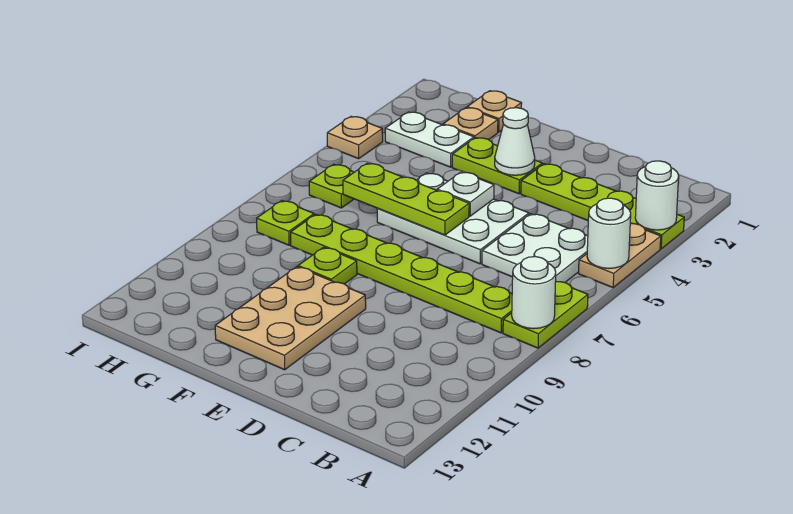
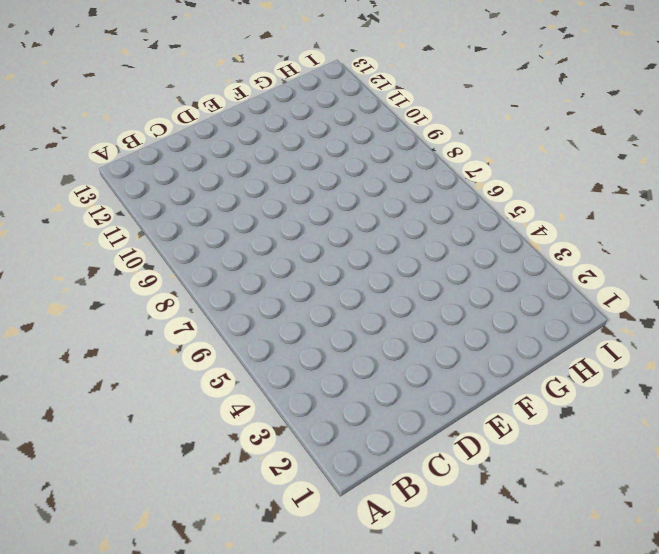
none -> lime 1x4 plate [521,164,684,249]
none -> tan 1x2 plate [579,224,661,287]
none -> lime 1x2 plate [503,282,588,348]

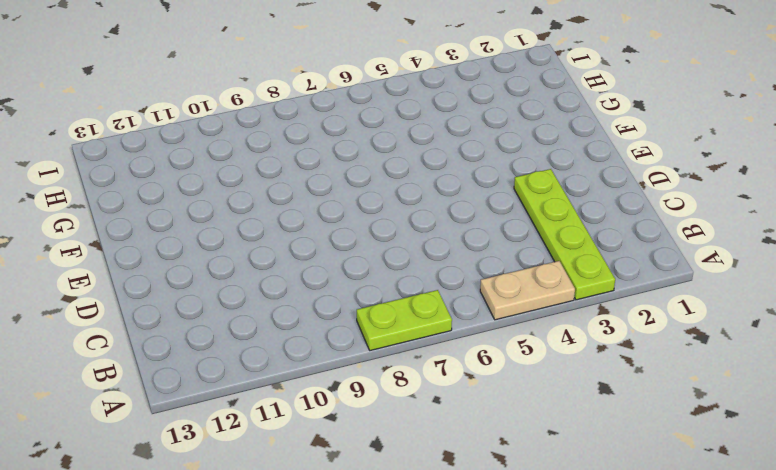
none -> white 2x2 plate [482,214,588,283]
none -> lime 1x6 plate [291,214,512,333]
none -> white 2x3 plate [377,173,529,264]

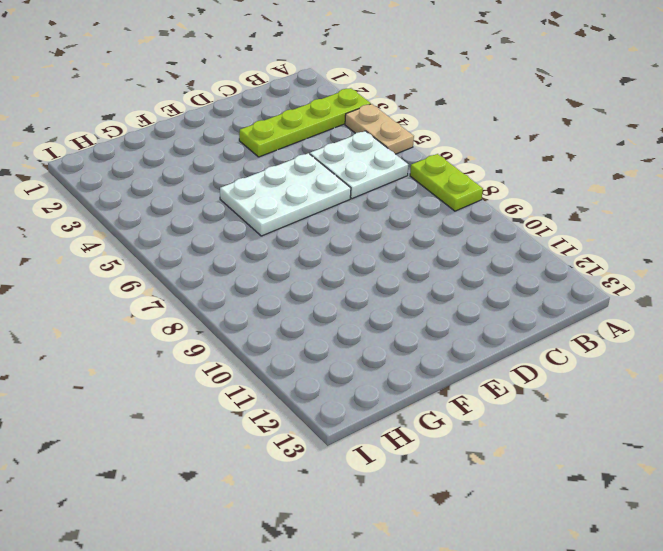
none -> lime 1x6 plate [291,214,512,333]
none -> lime 1x2 plate [452,138,542,194]
none -> tan 2x3 plate [215,267,366,370]

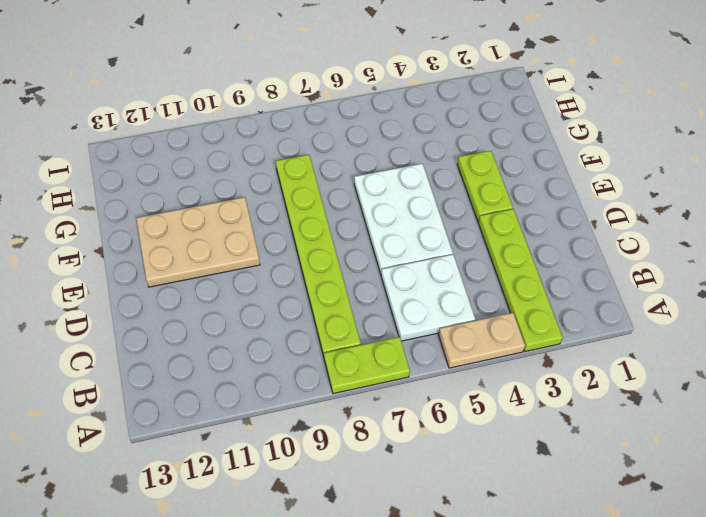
none -> lime 1x1 plate [298,247,357,284]
none -> tan 1x1 plate [467,91,522,132]
none -> tan 1x1 plate [443,108,498,140]

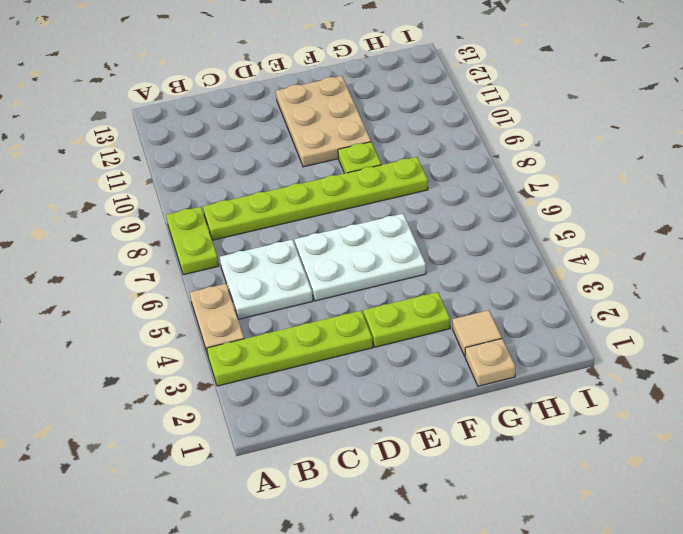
tan 1x1 tile [452,310,502,356] -> tan 1x1 plate [443,108,498,140]
none -> white 1x2 plate [385,112,474,167]
none -> lime 1x1 plate [309,164,354,208]
none -> lime 1x1 plate [257,201,314,245]

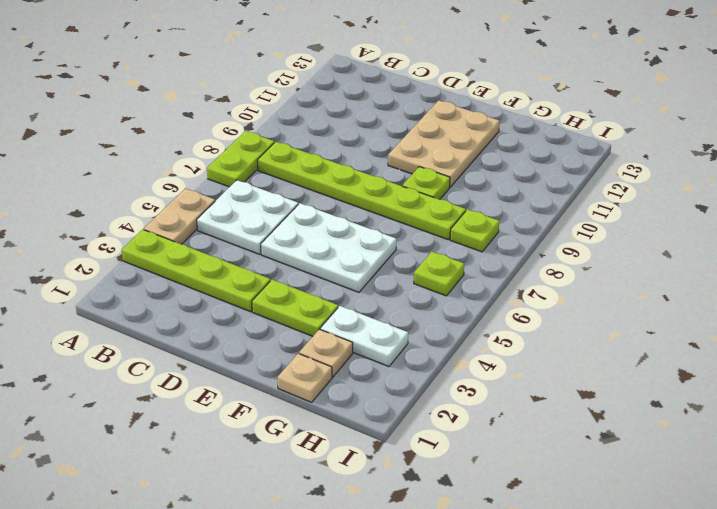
none -> tan 1x1 plate [327,116,383,159]
none -> white 1x1 round brick [635,161,679,230]
none -> white 1x1 round brick [587,198,631,268]

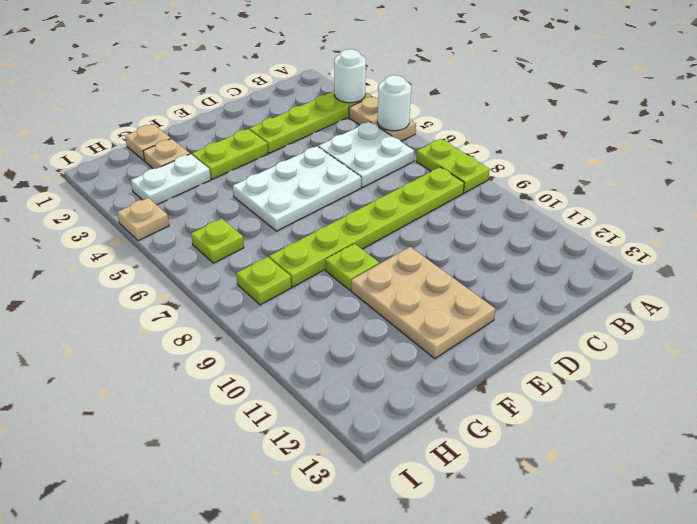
none -> white 1x1 round brick [512,257,556,329]
none -> white 1x1 cone [495,108,535,175]
none -> white 1x1 plate [437,172,494,216]

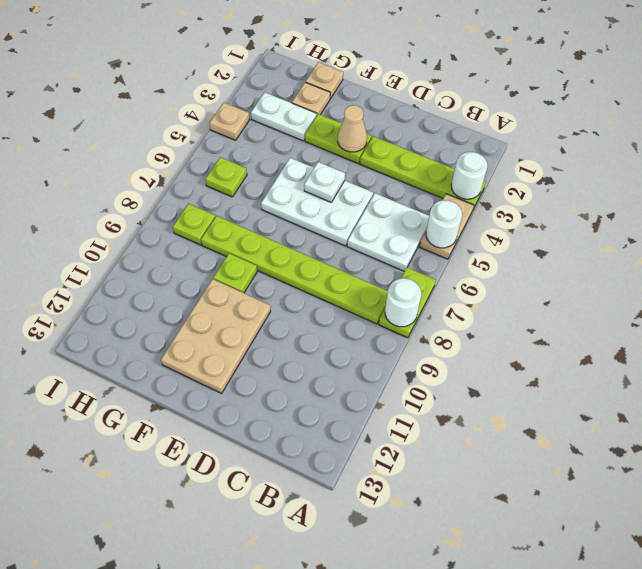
tan 1x1 cone [338,105,367,152] -> white 1x1 cone [495,108,535,175]
none -> lime 1x3 plate [343,163,469,235]

